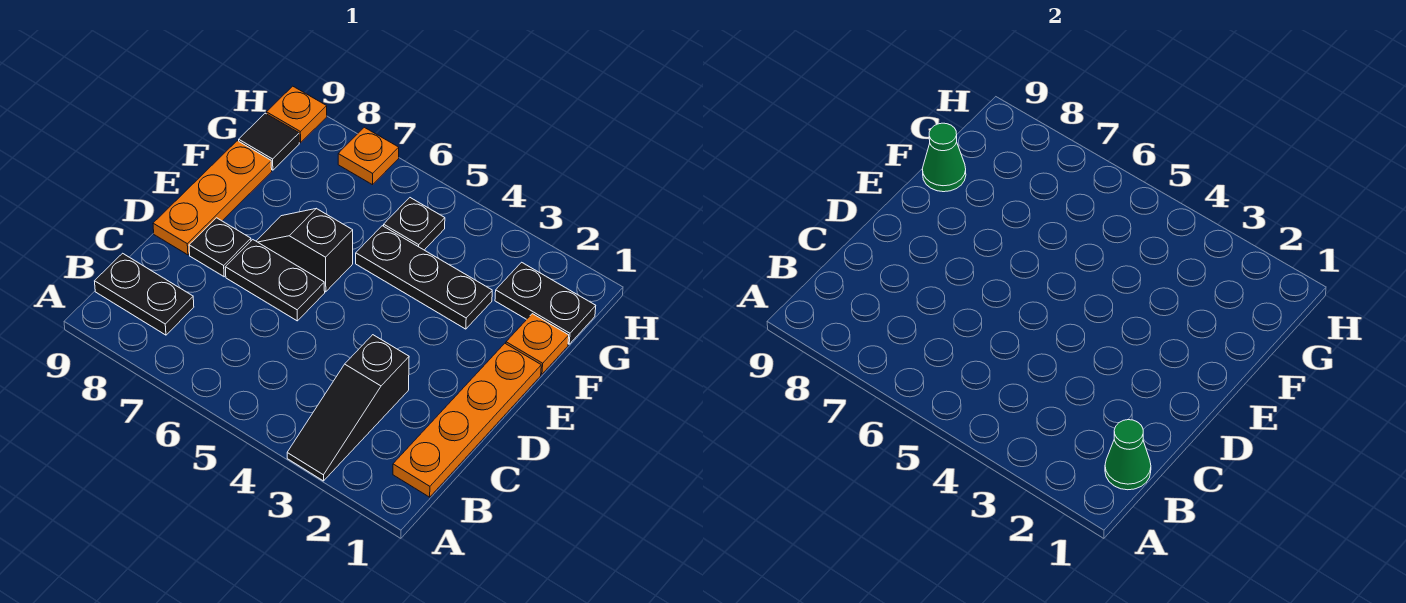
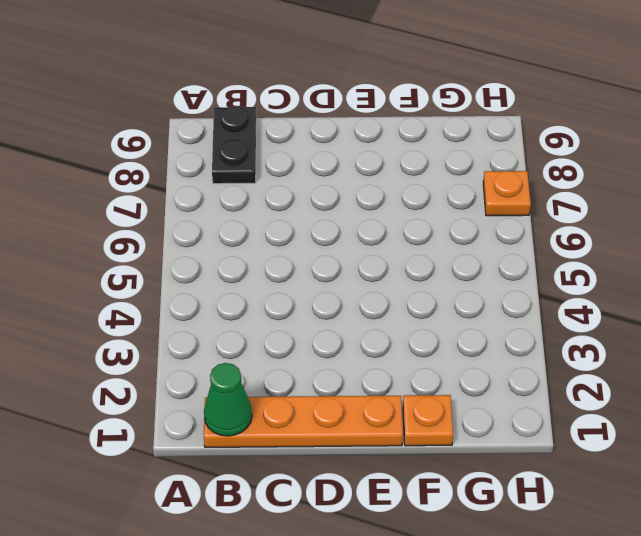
none -> black 1x3 slope [287,335,409,481]
none -> black 1x2 plate [225,240,325,321]
none -> black 1x1 plate [189,218,251,277]

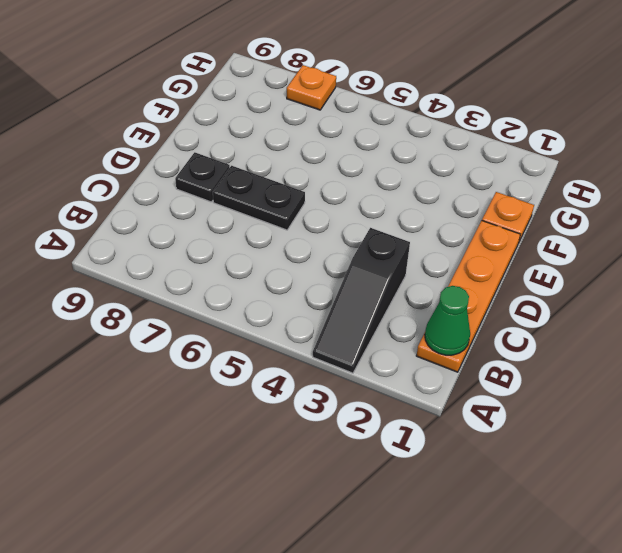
none -> black 1x2 plate [95,253,194,335]
none -> orange 1x3 plate [153,141,272,255]
none -> black 1x2 slope [256,208,353,292]

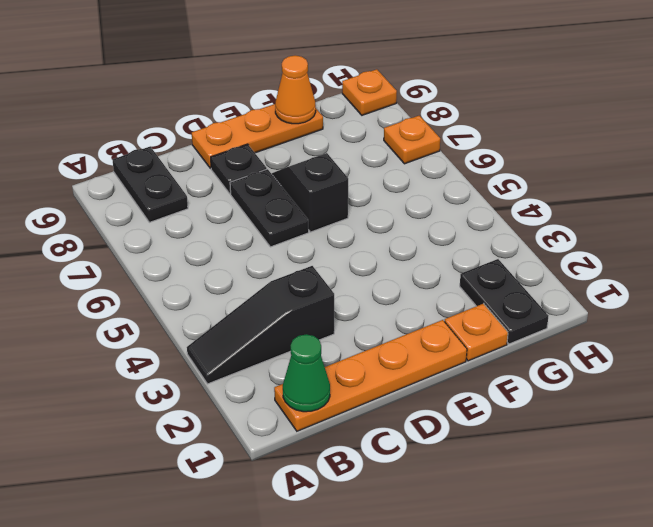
orange 1x1 cone [275,55,316,124] -> green 1x1 cone [922,123,966,192]
none -> black 1x3 plate [356,226,492,329]
none -> black 1x1 plate [384,198,445,250]
none -> black 1x1 tile [239,113,299,170]

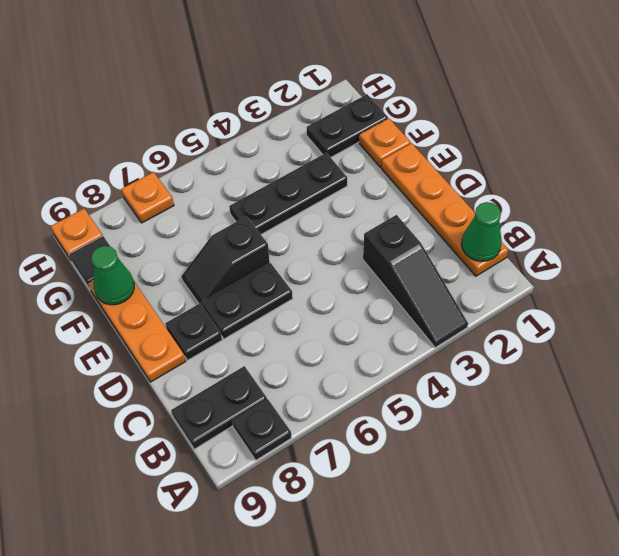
black 1x1 plate [232,399,291,460] -> black 1x1 plate moved to [384,198,445,250]

